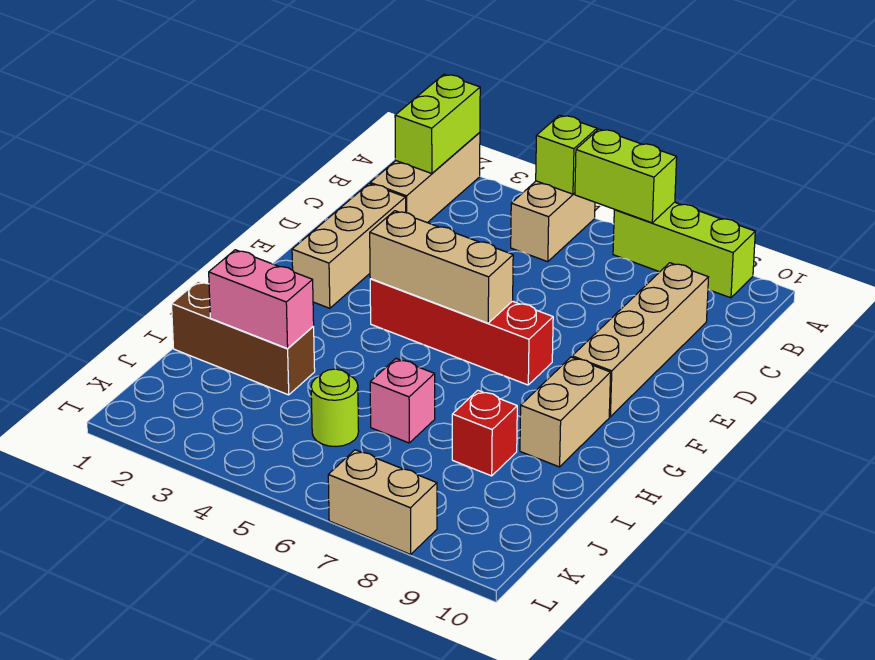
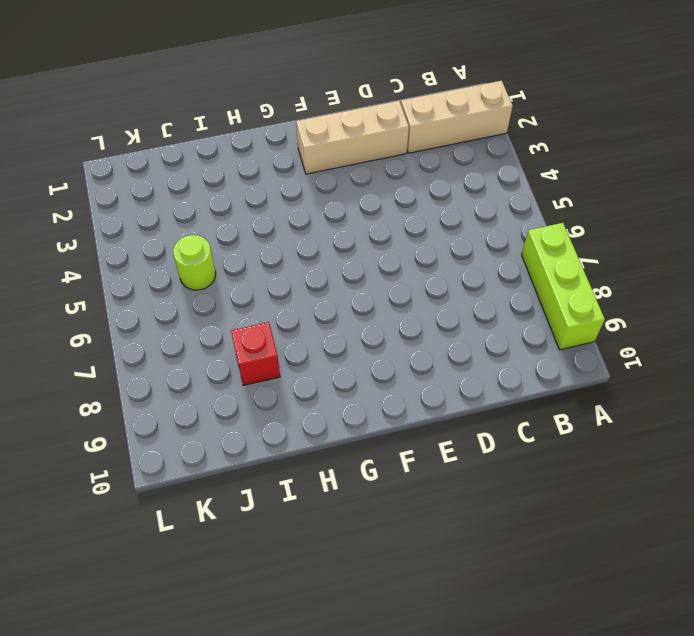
none -> tan 1x2 brick [511,181,595,262]
none -> tan 1x4 brick [572,263,709,417]
none -> red 1x4 brick [370,279,553,385]

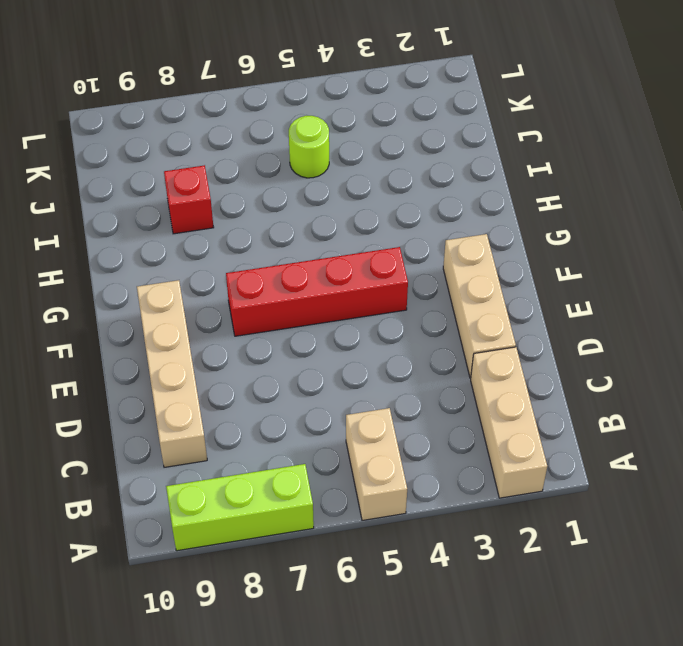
none -> tan 1x2 brick [520,357,611,467]
none -> brown 1x3 brick [172,281,315,395]
none -> pink 1x1 brick [370,359,435,443]

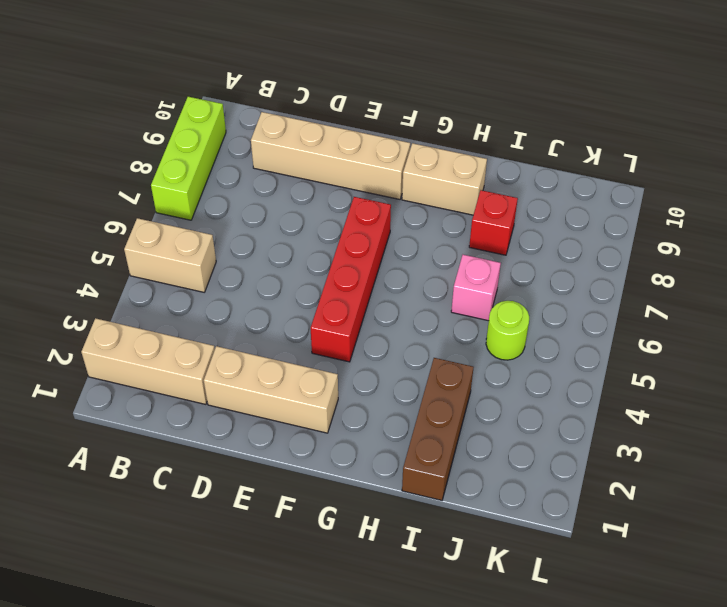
none -> tan 1x2 brick [328,450,437,554]
none -> lime 1x2 brick [395,74,480,174]
none -> lime 1x1 brick [536,115,597,194]

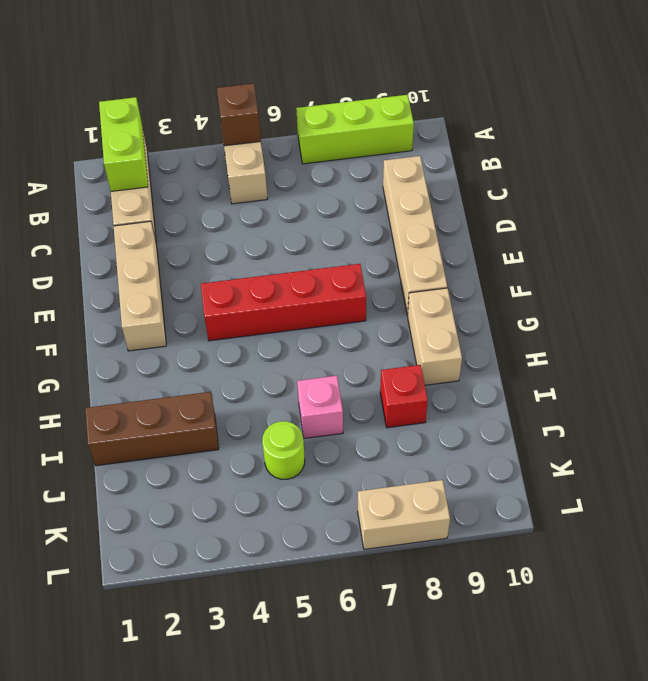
brown 1x1 brick [217,83,261,146] -> lime 1x1 brick [536,115,597,194]
none -> lime 1x2 brick [575,129,677,223]
none -> tan 1x3 brick [370,211,513,323]
none -> pink 1x2 brick [209,250,314,349]

